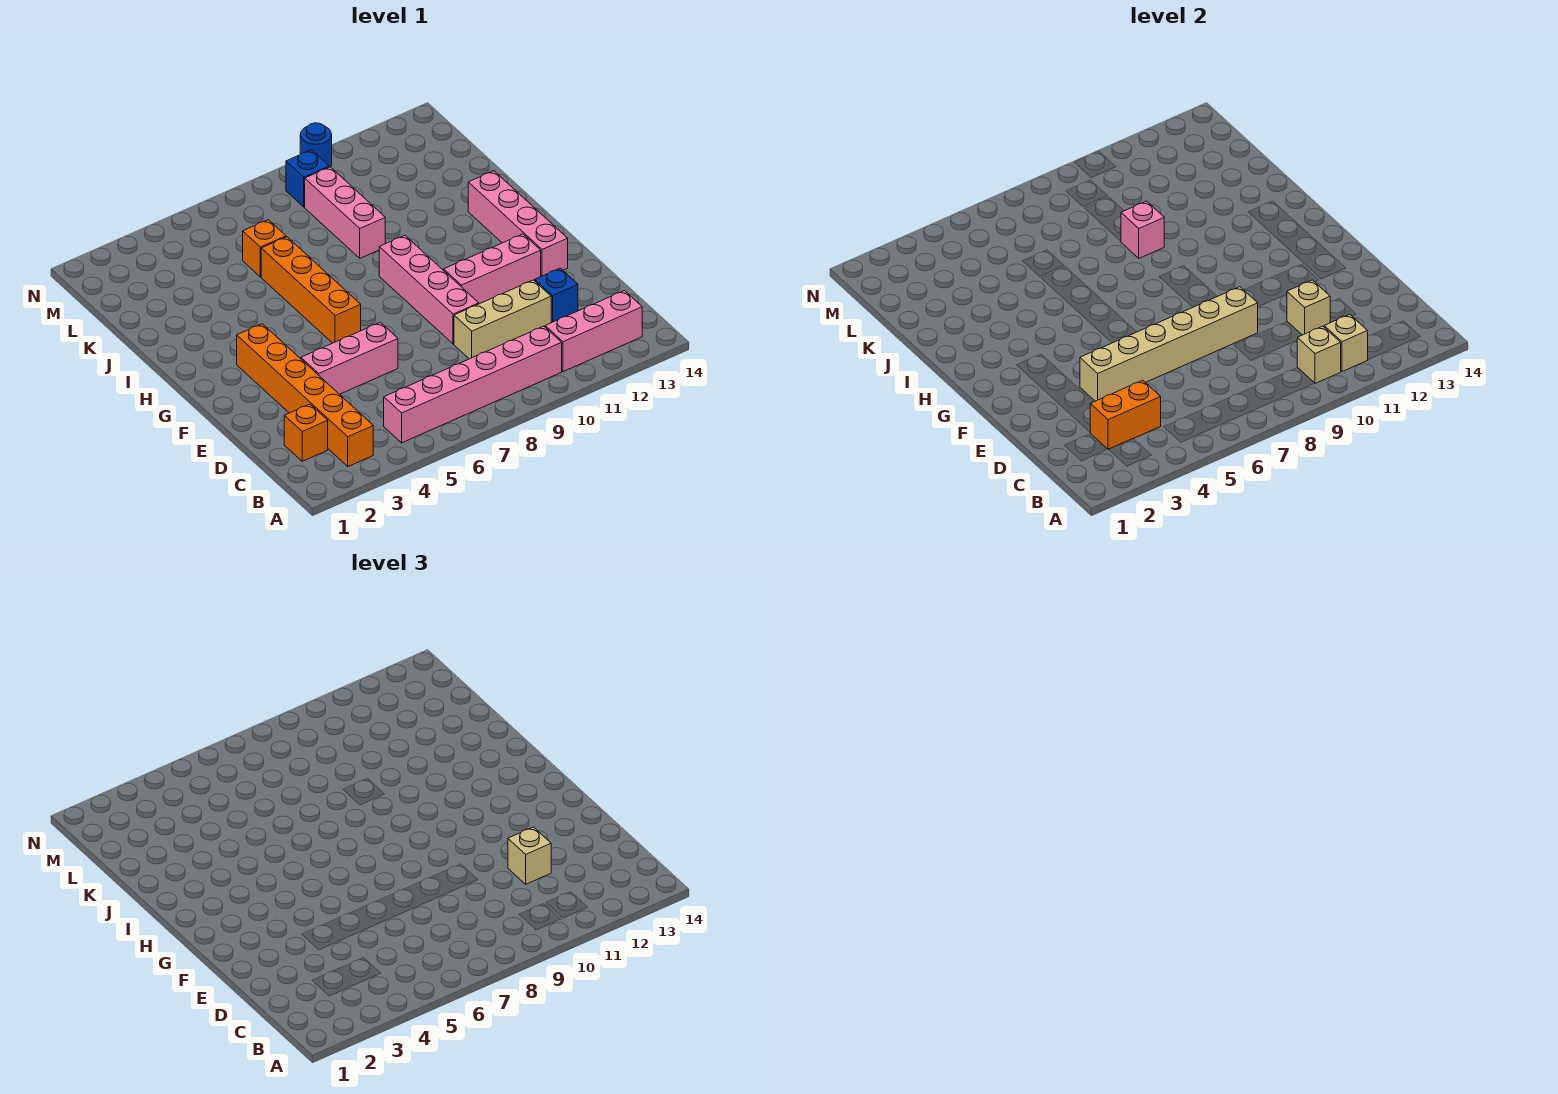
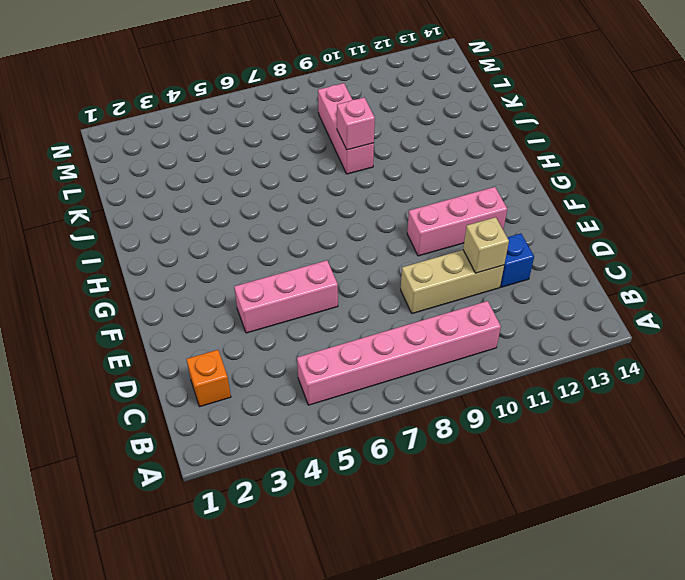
none -> orange 1x6 brick [237,324,373,466]
none -> pink 1x3 brick [545,291,642,372]
none -> pink 1x4 brick [379,235,479,344]

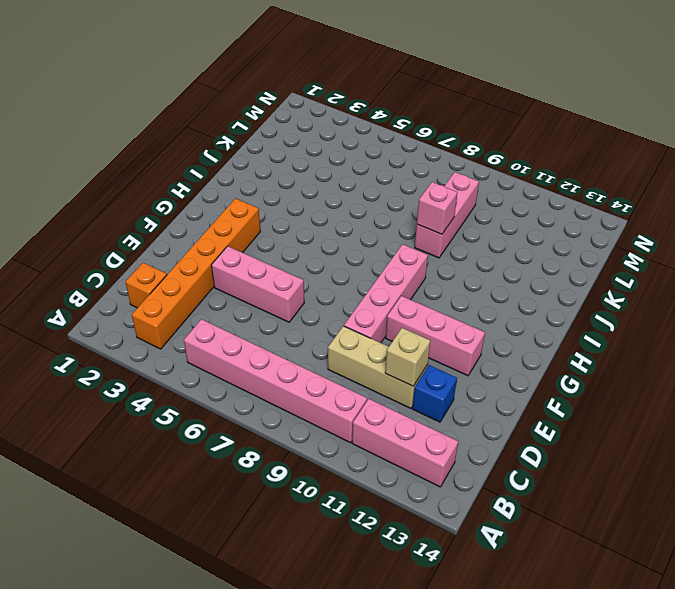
none -> pink 1x4 brick [468,171,568,276]
none -> orange 1x4 brick [261,237,361,343]
none -> orange 1x1 brick [243,220,286,277]

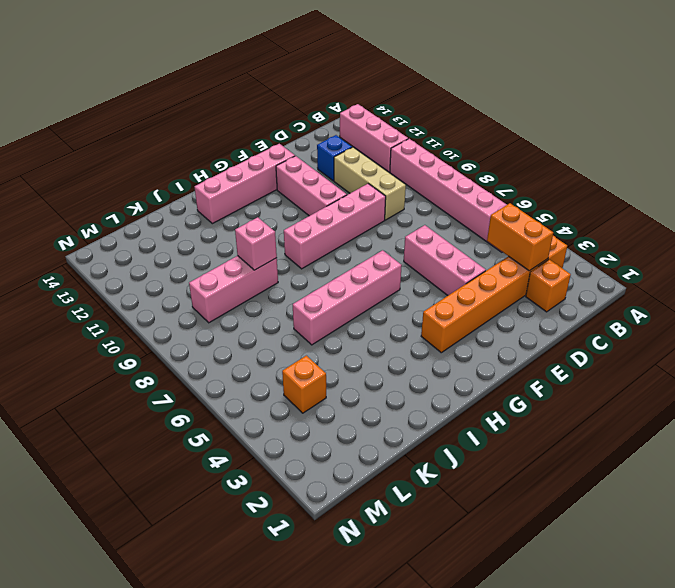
pink 1x4 brick [293,250,402,345] -> orange 1x4 brick [261,237,361,343]
orange 1x1 brick [282,356,326,413] -> orange 1x1 brick moved to [243,220,286,277]
none -> blue 1x1 brick [286,150,329,207]
none -> blue 1x1 round brick [300,123,332,167]
none -> tan 1x1 brick [1297,326,1341,383]

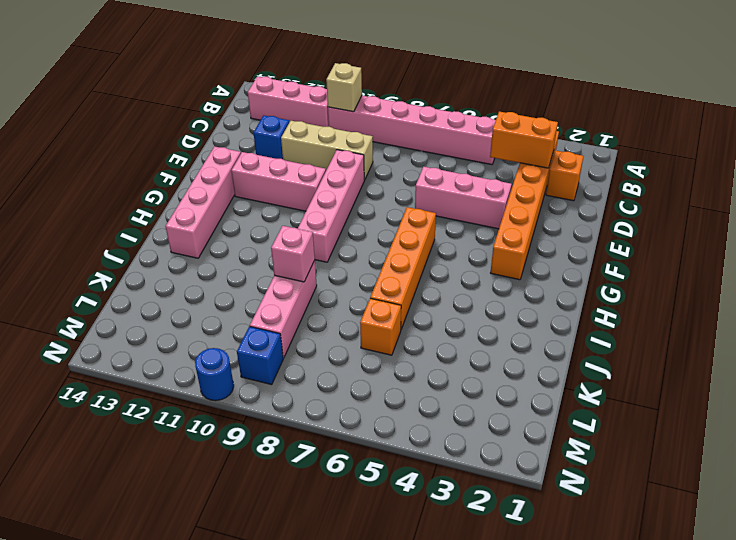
none -> tan 1x1 brick [1324,314,1368,372]
none -> tan 1x1 brick [1287,280,1330,335]
none -> tan 1x6 brick [1080,287,1258,401]

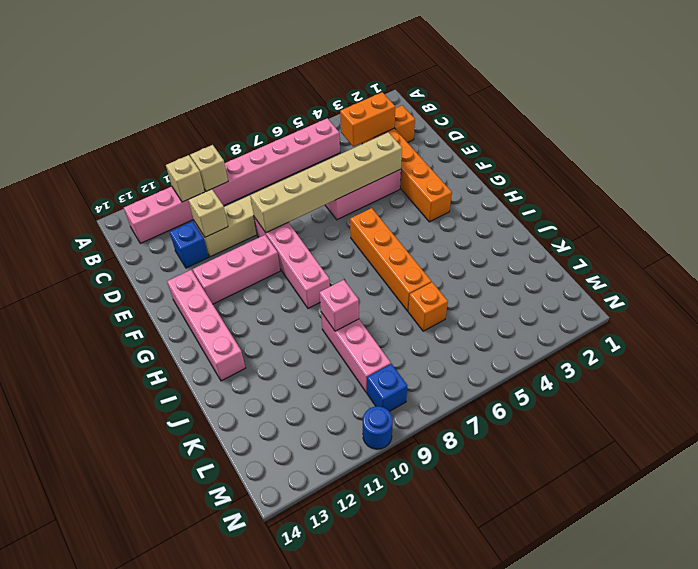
none -> tan 1x1 brick [508,827,551,884]

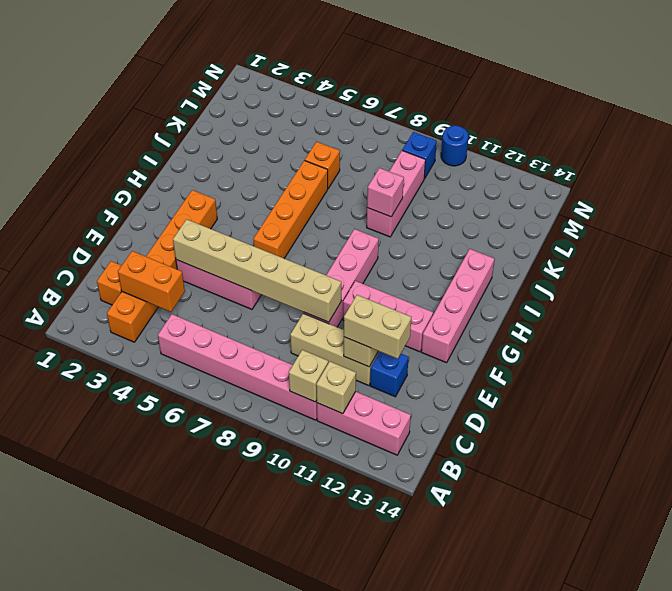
tan 1x2 brick [344,295,411,359] -> tan 1x1 brick [508,827,551,884]

